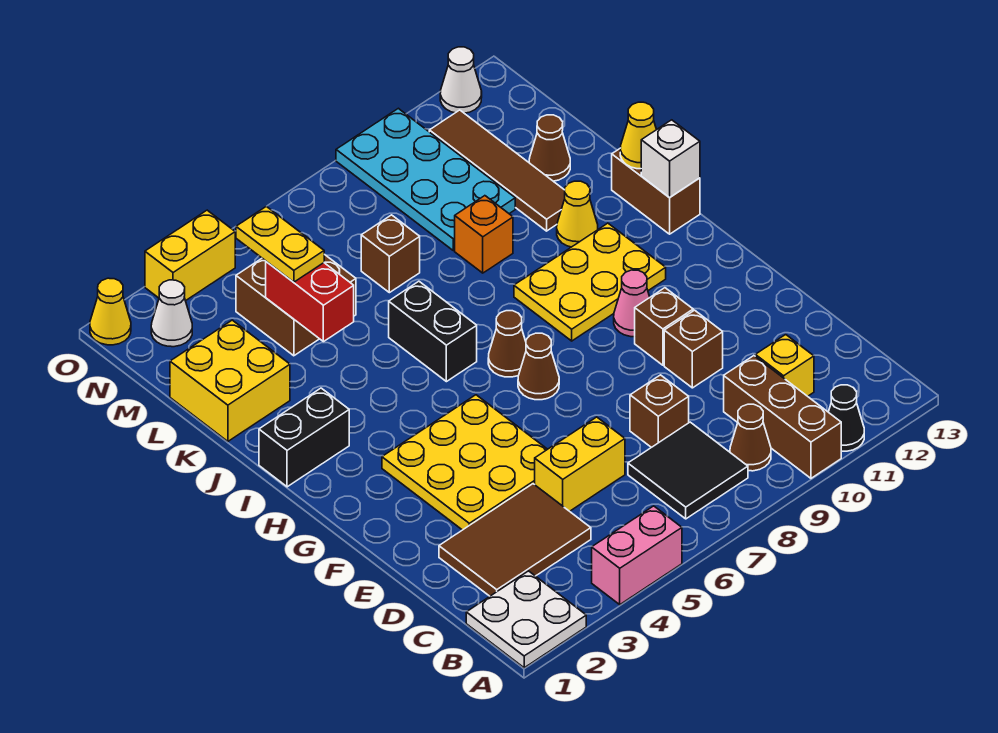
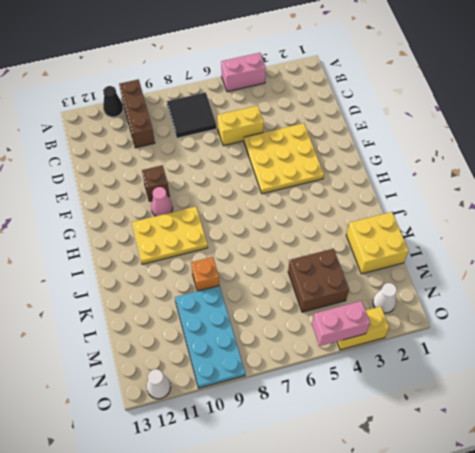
pink 1x2 brick [312,301,370,346] -> none
none -> white 2x2 plate [466,571,586,668]
none -> brown 1x1 cone [730,404,771,471]
none -> brown 2x3 tile [439,484,591,596]
none -> yellow 1x1 brick [755,335,814,396]

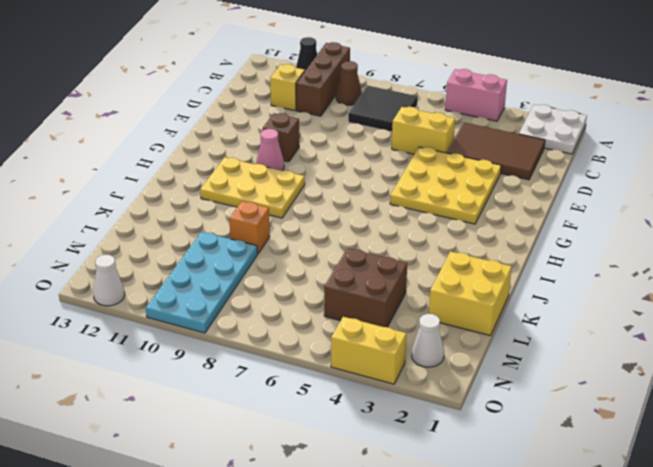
none -> brown 1x1 brick [630,375,689,448]
none -> brown 1x1 brick [664,310,723,388]
none -> brown 1x1 cone [518,333,559,400]
none -> brown 1x1 cone [488,311,526,377]

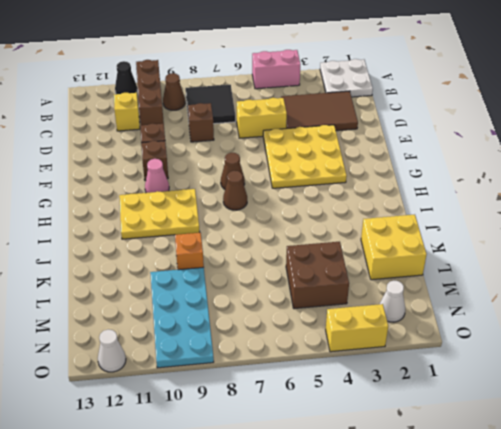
none -> black 1x2 brick [259,388,349,487]
none -> black 1x2 brick [389,281,477,382]
none -> brown 1x2 brick [612,148,700,234]
none -> yellow 1x1 cone [557,181,598,247]

